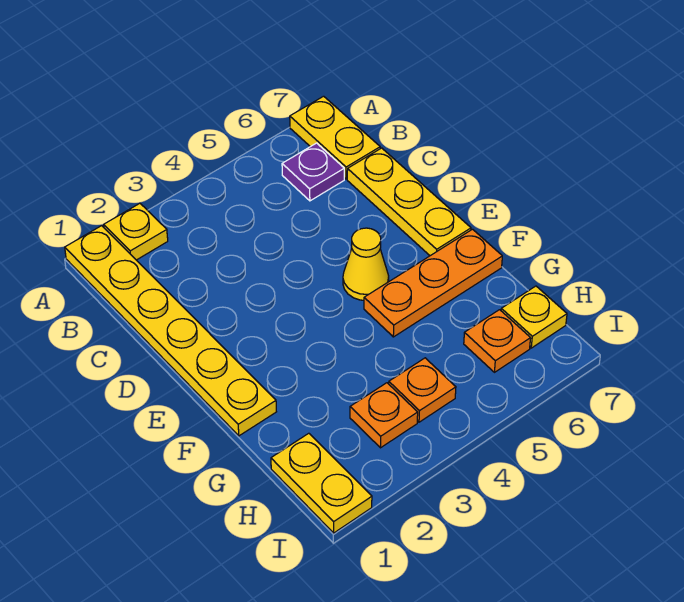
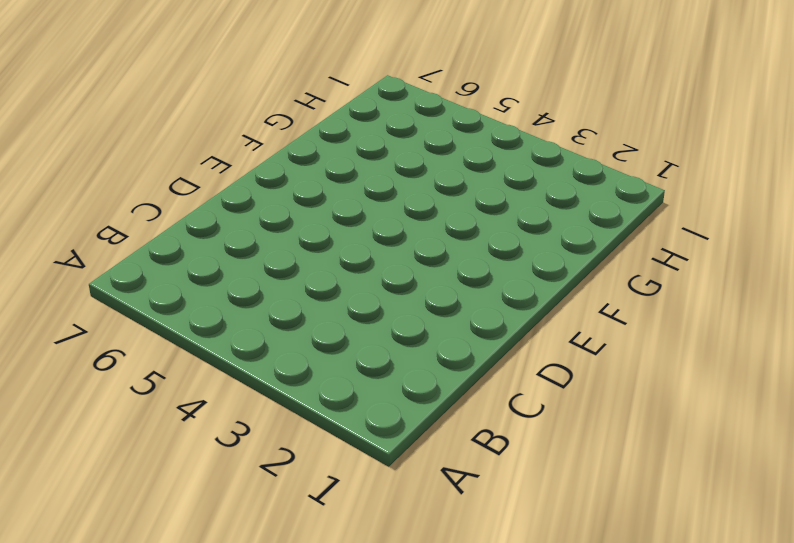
none -> yellow 1x6 plate [65,226,276,436]
none -> yellow 1x1 plate [104,203,168,260]
none -> yellow 1x2 plate [290,96,380,179]

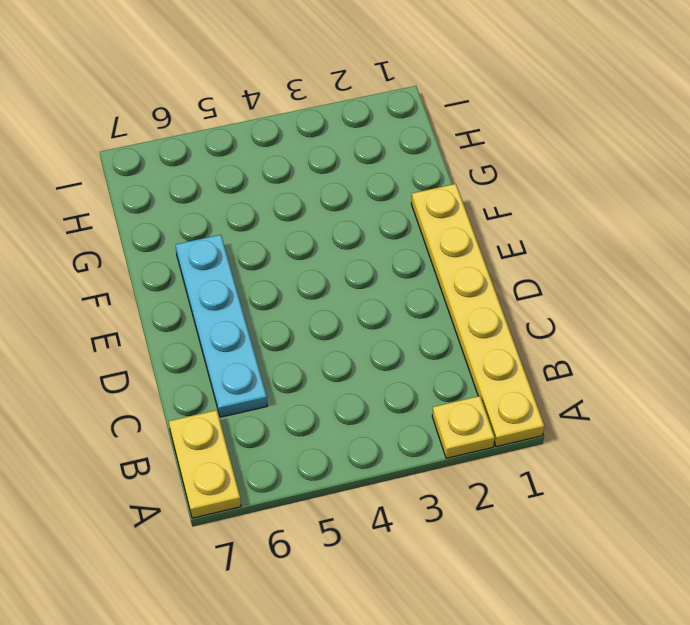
cyan 1x4 plate [176,235,267,417] -> orange 1x3 plate [364,229,502,337]
none -> purple 1x1 plate [282,143,344,201]
none -> yellow 1x3 plate [347,148,471,256]
none -> yellow 1x1 cone [343,228,389,300]

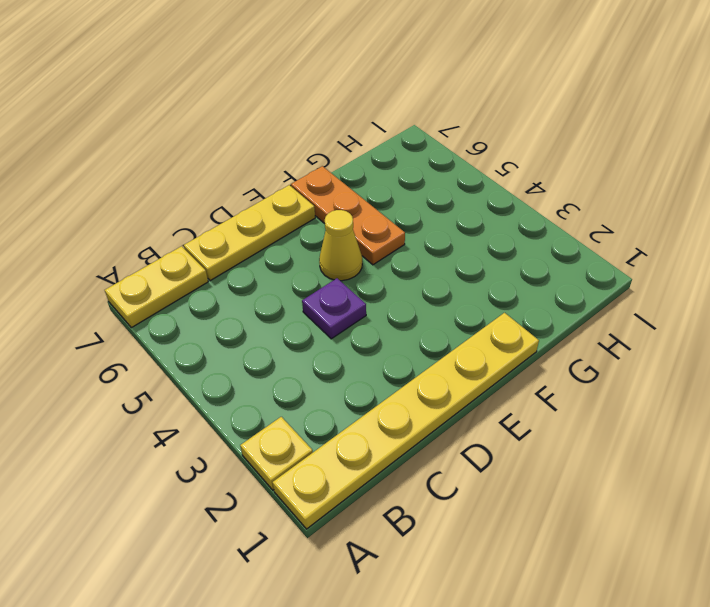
purple 1x1 plate [302,278,366,339] -> purple 1x1 plate moved to [282,143,344,201]
none -> yellow 1x2 plate [271,433,372,533]
none -> orange 1x1 plate [350,383,418,448]
none -> orange 1x1 plate [389,358,456,422]

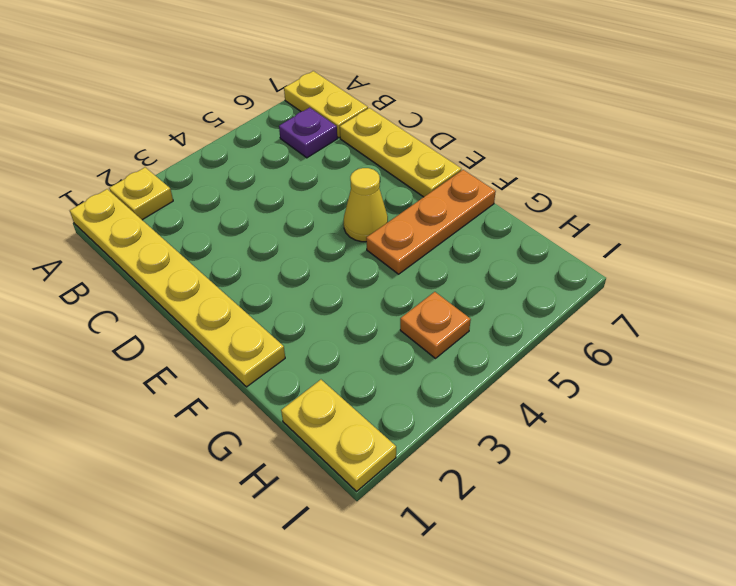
none -> orange 1x1 plate [350,383,418,448]
none -> orange 1x1 plate [464,310,531,372]
none -> yellow 1x1 plate [501,286,567,348]

